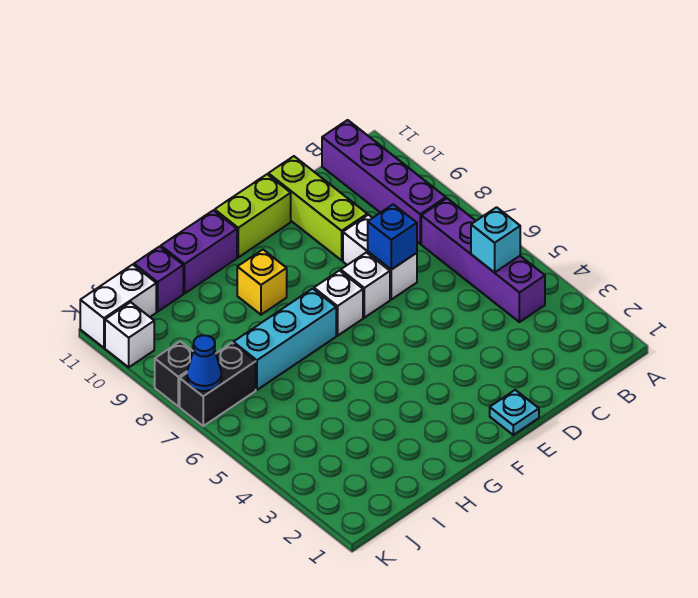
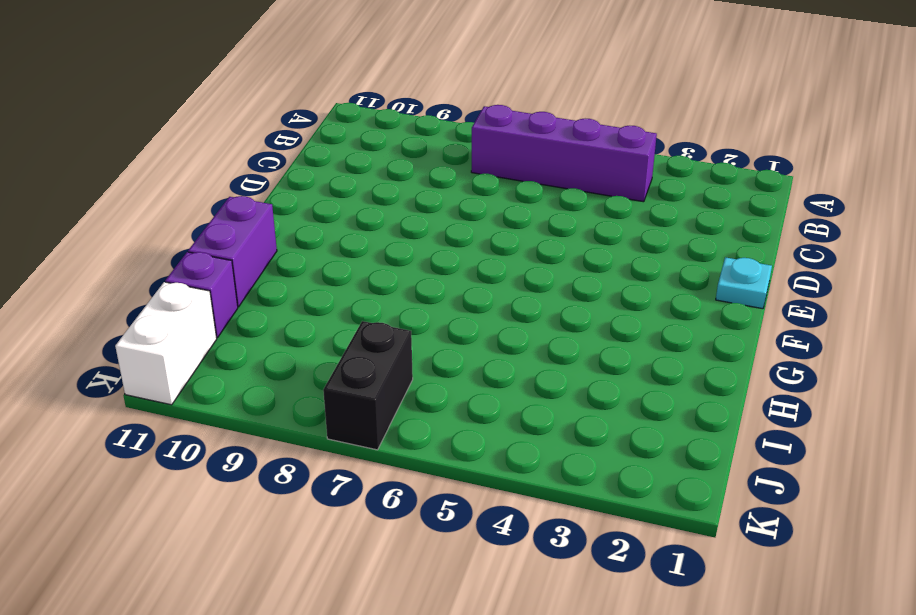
none -> purple 1x4 brick [322,120,446,244]
none -> white 1x2 brick [343,215,417,299]
none -> lime 1x3 brick [268,156,367,260]

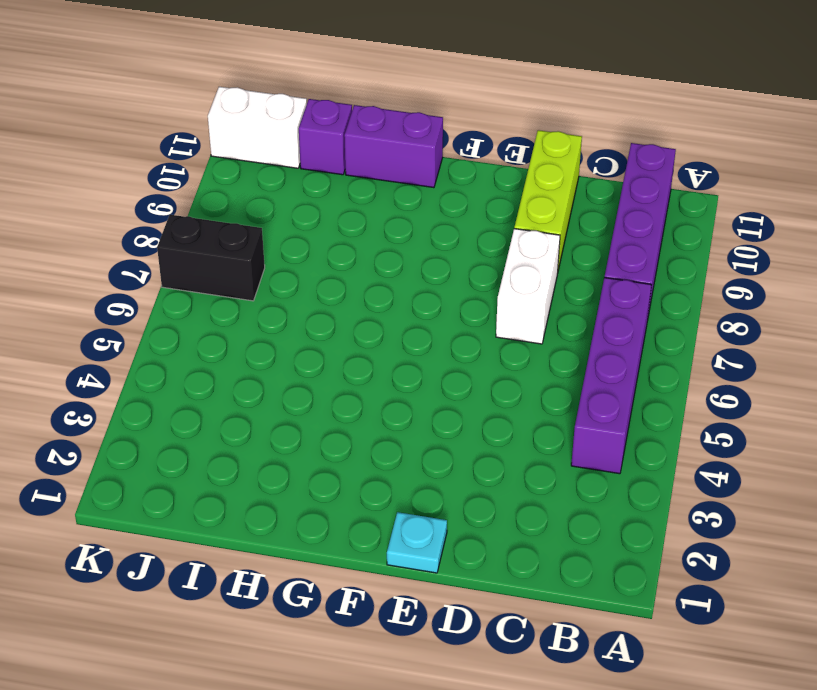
none -> white 1x1 brick [341,252,390,318]
none -> lime 1x2 brick [215,174,291,257]
none -> white 1x1 brick [314,271,363,336]

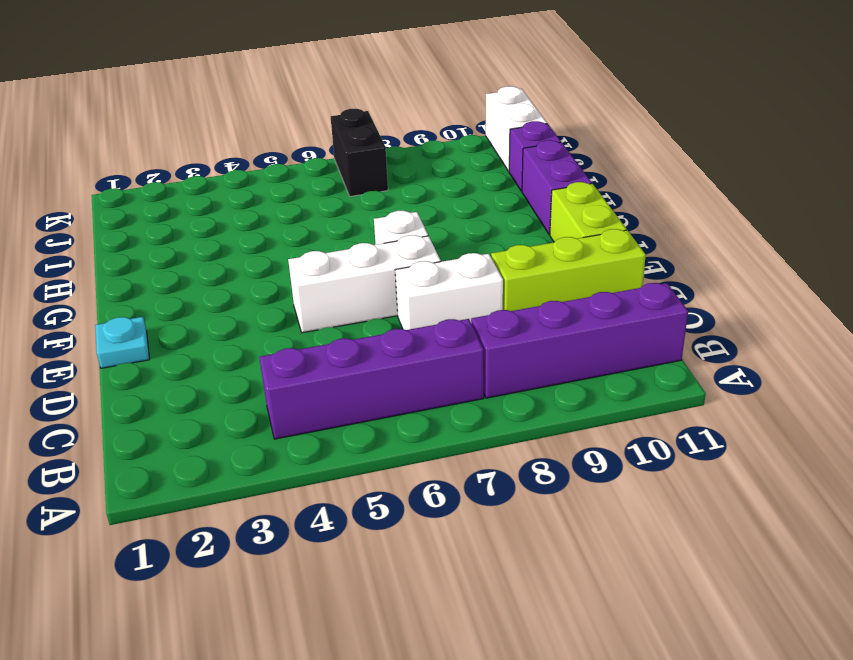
white 1x3 brick [288,235,441,333] -> white 1x1 brick [341,252,390,318]
none -> cyan 1x3 brick [233,289,336,390]
none -> yellow 1x1 brick [237,250,287,315]
none -> black 1x1 brick [155,341,193,406]

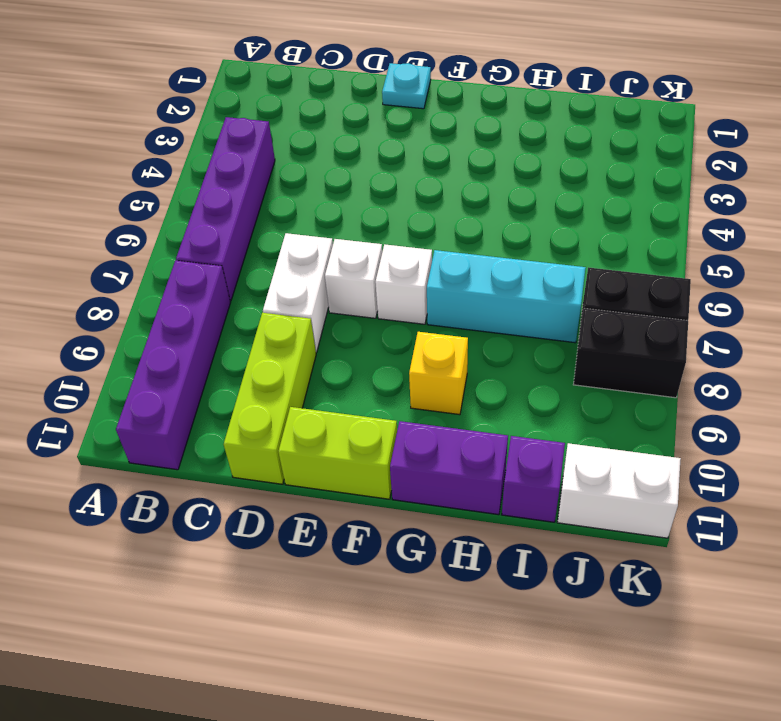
black 1x2 brick [573,308,688,398] -> black 1x1 brick [155,341,193,406]
none -> white 1x1 brick [105,302,154,367]
none -> cyan 1x1 brick [471,207,520,273]
none -> blue 1x1 brick [368,204,417,270]

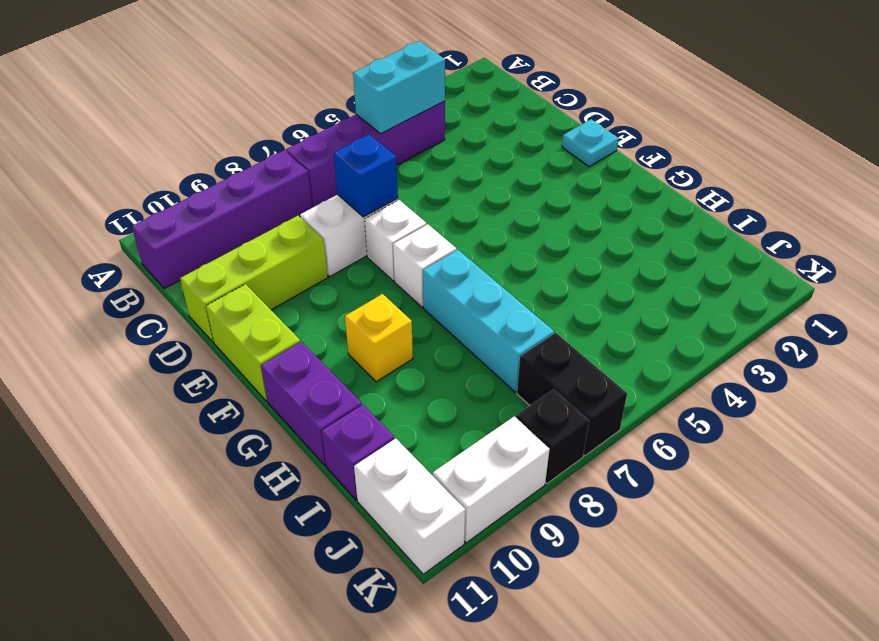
cyan 1x2 brick [353,41,445,134] -> cyan 1x1 brick [471,207,520,273]
white 1x2 brick [433,416,550,543] -> white 1x1 brick [105,302,154,367]
none -> blue 1x1 cone [187,335,221,391]

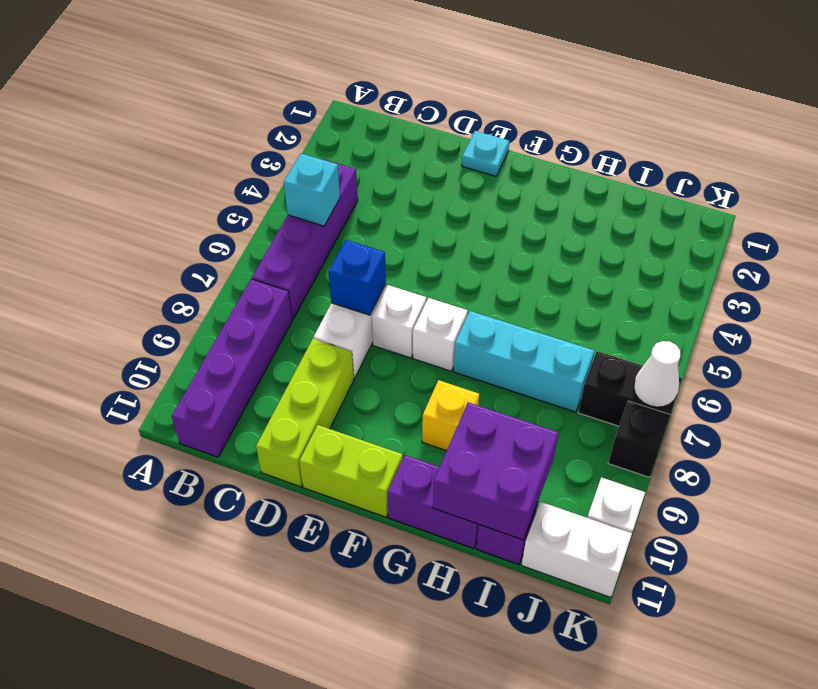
purple 2x2 brick [433,402,559,540] -> none
white 1x1 cone [634,341,680,407] -> blue 1x1 cone [187,335,221,391]

